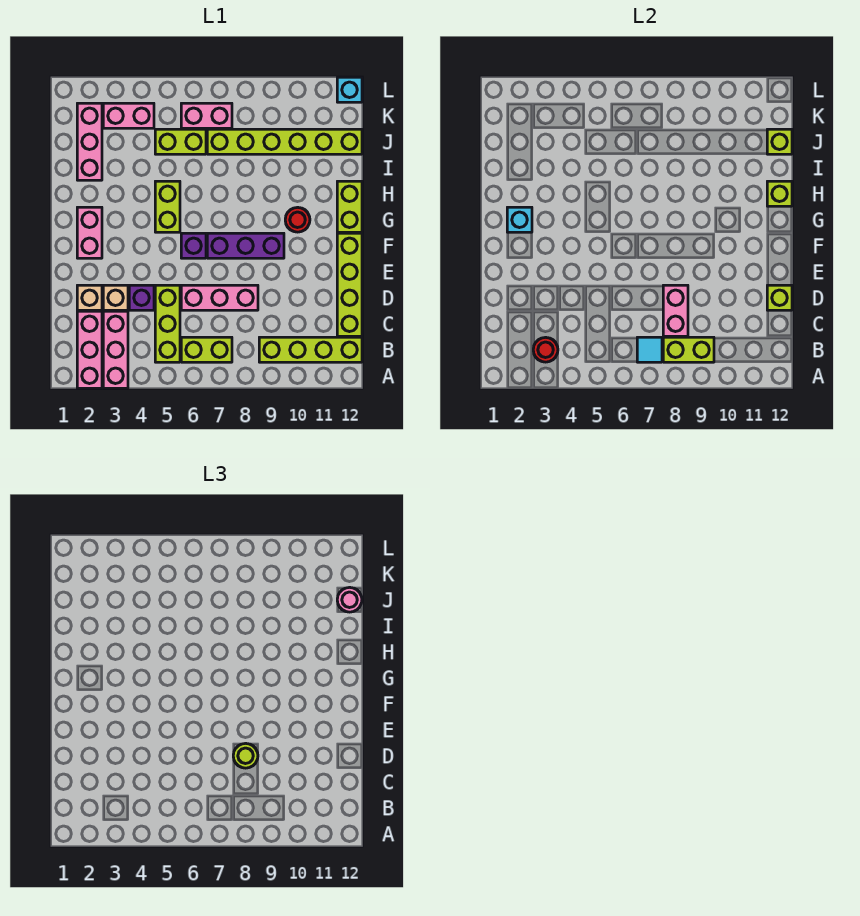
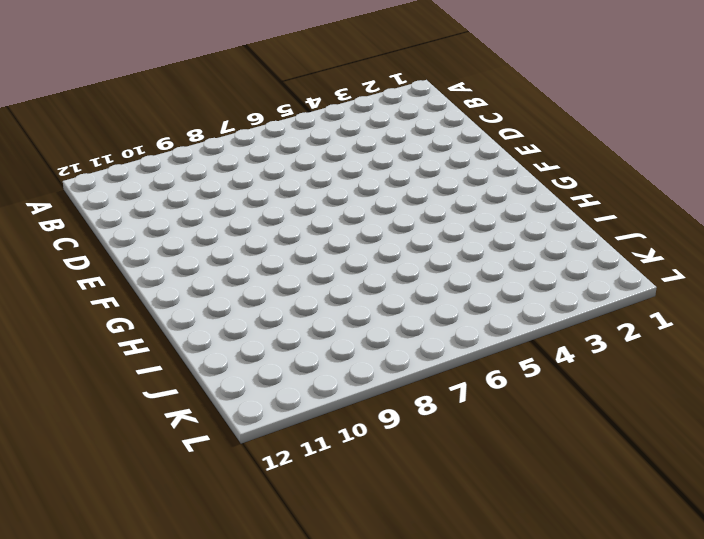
none -> pink 1x3 brick [77,311,102,388]
none -> pink 1x3 brick [103,311,128,388]
none -> lime 1x3 brick [155,285,180,362]
none -> lime 1x2 brick [181,337,232,362]

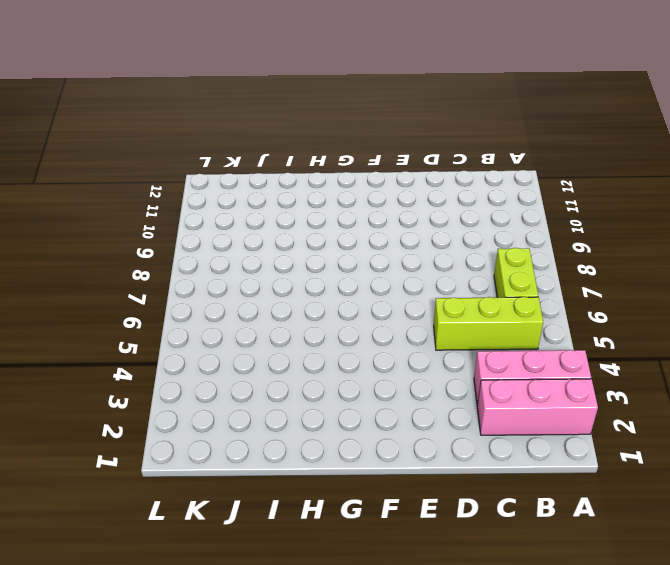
none -> lime 1x4 brick [259,337,362,362]
none -> lime 1x4 brick [337,233,362,336]
none -> tan 1x1 brick [77,285,102,310]
none -> tan 1x1 brick [103,285,128,310]

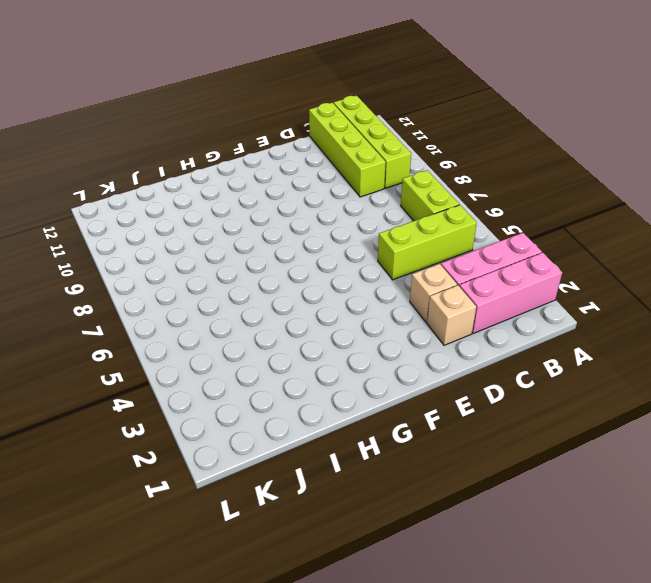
lime 1x4 brick [309,103,386,197] -> lime 1x4 brick turned to [337,233,362,336]
none -> purple 1x1 brick [129,285,154,310]
none -> pink 1x3 brick [181,285,258,310]
none -> pink 1x2 brick [77,207,102,258]
none -> purple 1x1 brick [181,233,206,258]

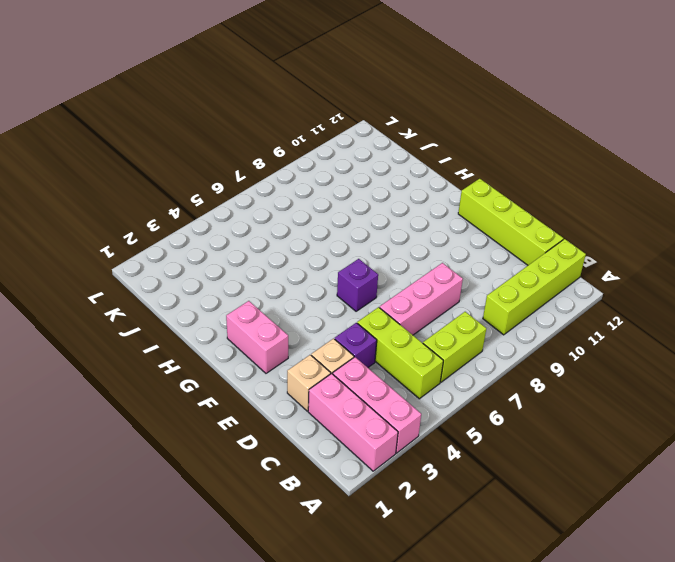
none -> purple 1x3 brick [207,233,284,258]
none -> lime 1x2 brick [155,181,180,232]
none -> red 1x1 round brick [285,207,310,232]
none -> lime 1x2 brick [337,181,362,232]

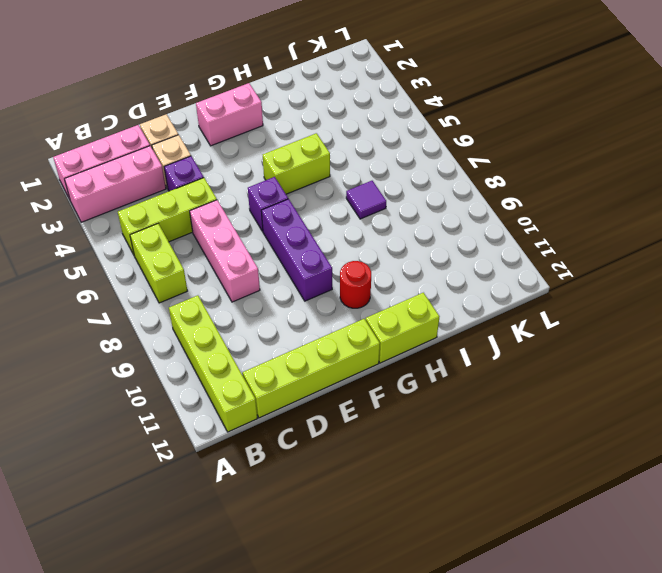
purple 1x1 tile [346,181,386,219] -> none
none -> pink 1x3 brick [77,103,102,180]
none -> lime 1x2 brick [155,129,206,154]
none -> lime 1x6 brick [207,129,362,154]
none -> pink 1x2 brick [103,103,154,128]

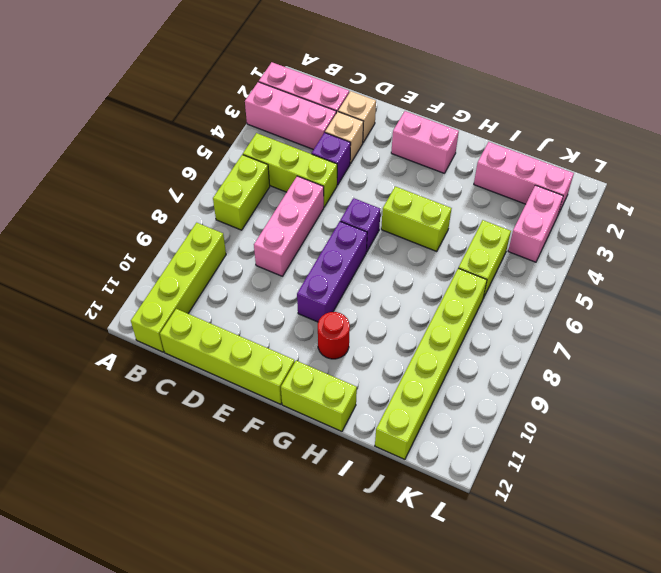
none -> pink 1x2 brick [181,103,232,128]
none -> cyan 1x1 brick [337,77,362,102]
none -> red 1x1 round brick [533,337,558,362]
none -> cyan 1x1 tile [637,337,662,362]

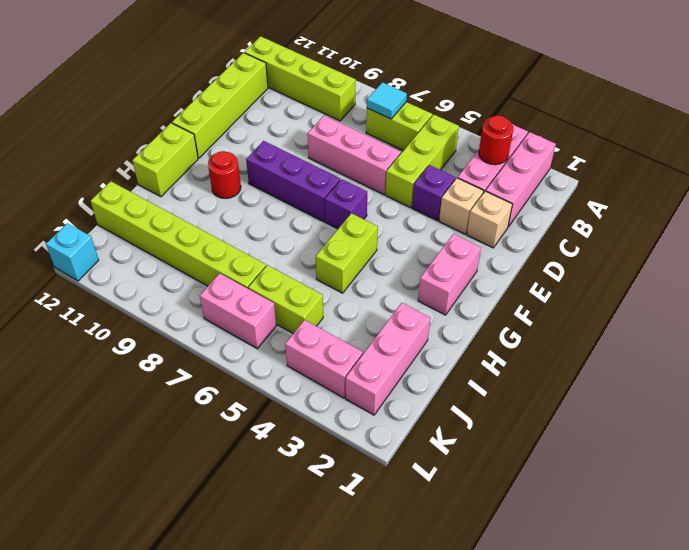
none -> lime 1x2 brick [663,337,714,362]
none -> pink 1x2 brick [663,285,688,336]
none -> lime 1x1 brick [767,285,792,310]
none -> cyan 1x1 brick [507,207,532,232]

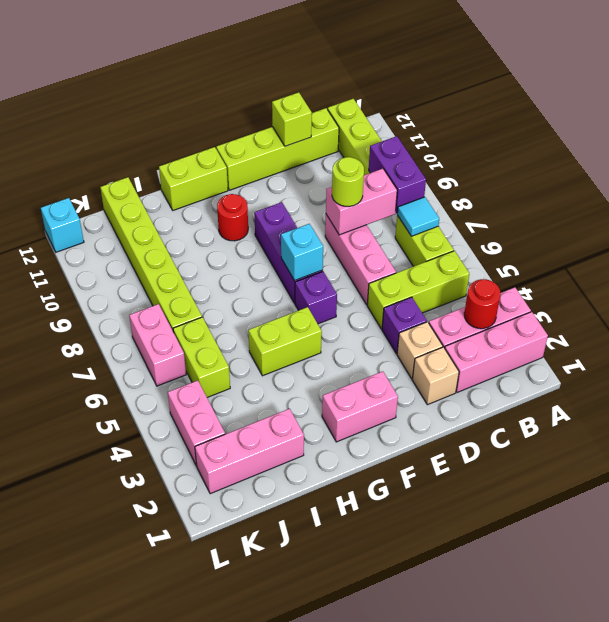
purple 1x2 brick [369,136,426,213] -> lime 1x2 brick [663,337,714,362]
cyan 1x1 brick [281,224,323,281] -> cyan 1x1 brick moved to [507,207,532,232]
none -> lime 1x1 brick [767,181,792,206]
none -> lime 1x1 brick [767,129,792,154]
none -> pink 1x1 round brick [337,587,362,612]

